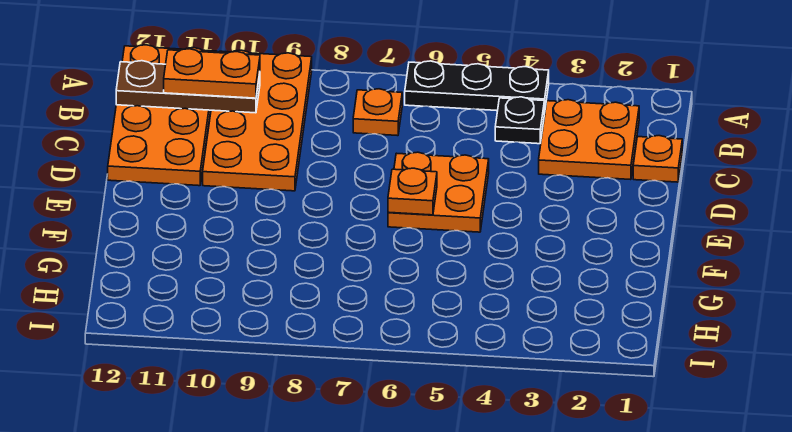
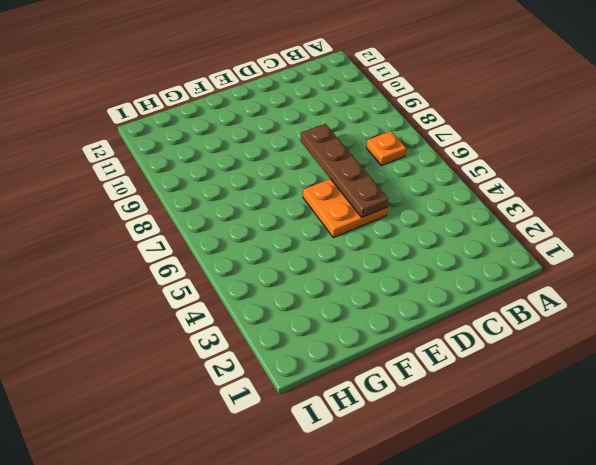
brown 1x4 plate [301,124,388,218] -> none
none -> black 1x3 plate [405,61,549,113]
none -> orange 2x4 plate [203,50,312,191]

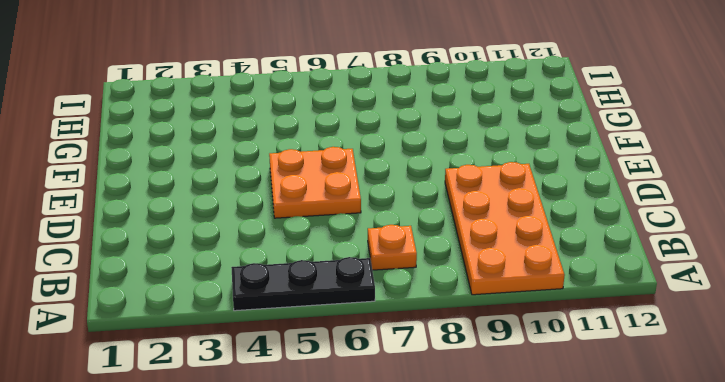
none -> orange 2x4 plate [108,45,217,186]
none -> orange 2x2 plate [539,100,639,180]

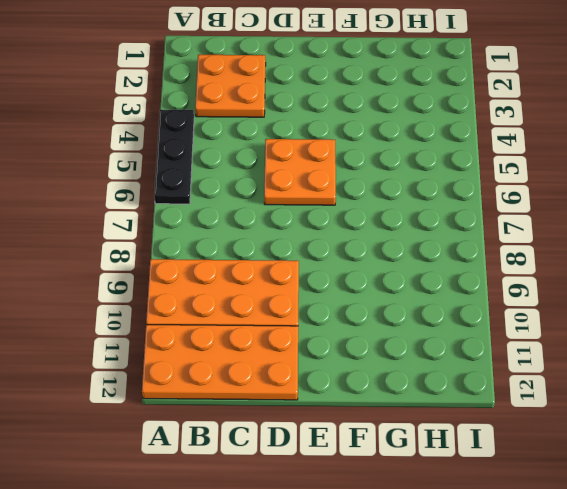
none -> black 1x1 plate [495,97,544,144]
none -> orange 1x1 plate [353,89,402,136]

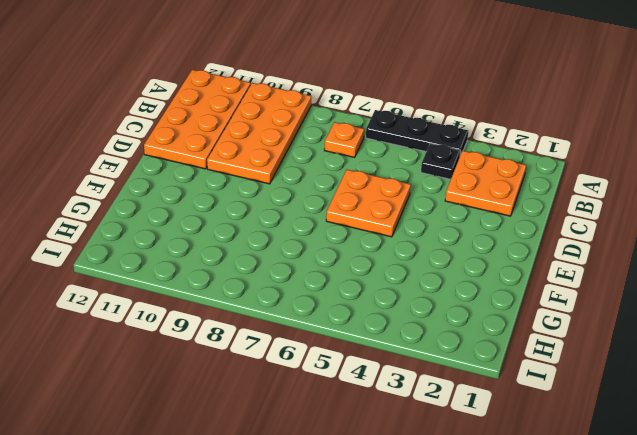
none -> orange 1x1 plate [633,136,682,182]
none -> brown 1x3 plate [116,61,260,113]

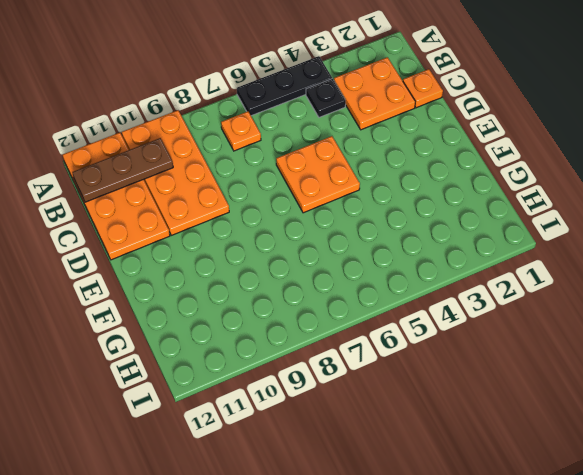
none -> orange 1x1 plate [388,168,437,215]
none -> orange 1x2 plate [164,49,260,98]

